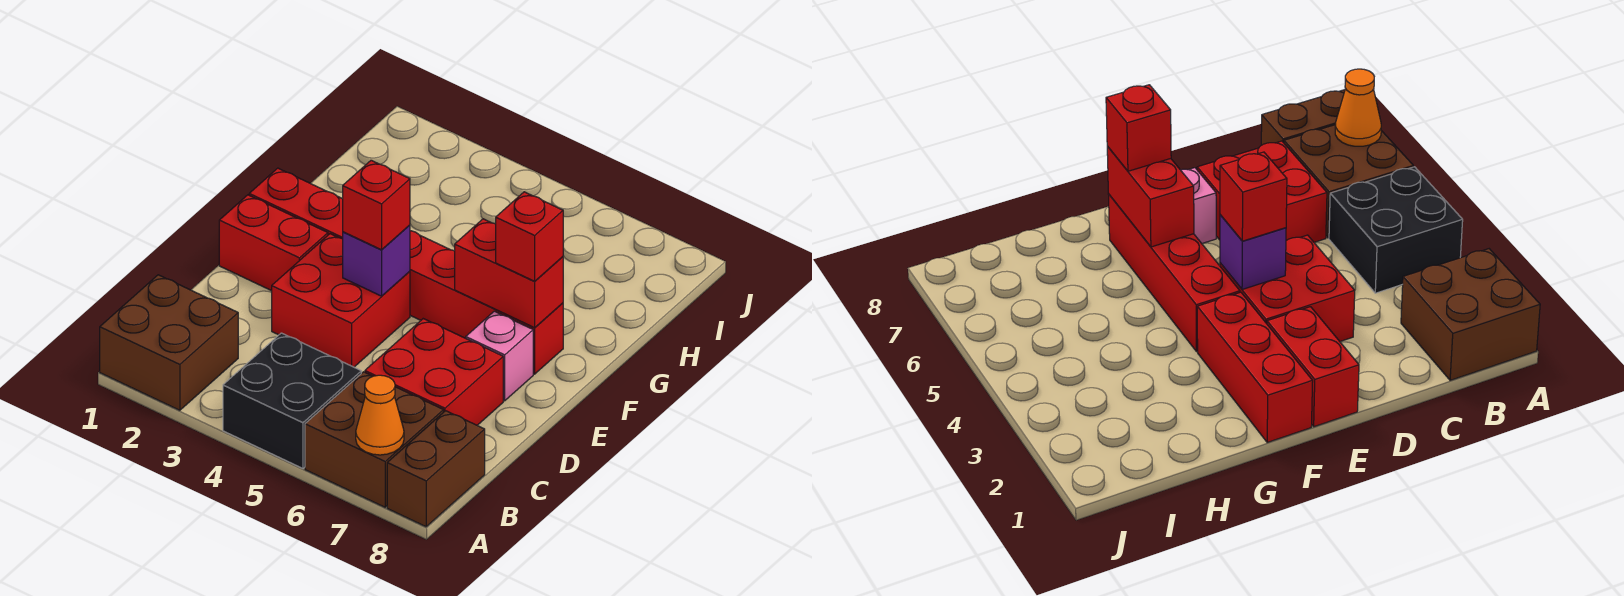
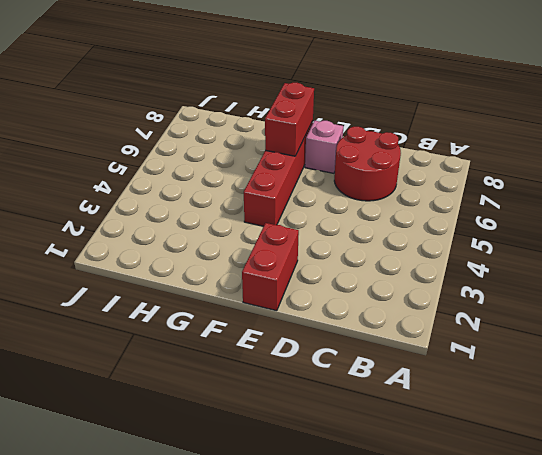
red 2x2 round brick [334,127,401,201] -> red 2x2 brick [365,319,503,425]
none -> brown 2x2 brick [100,275,238,410]
none -> black 2x2 brick [223,333,361,468]
none -> brown 2x2 brick [305,372,444,507]

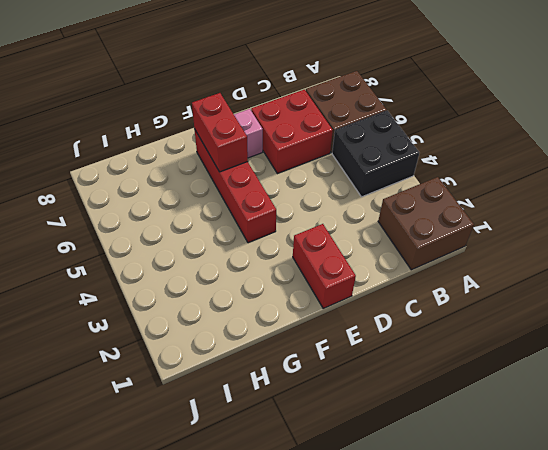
none -> brown 1x2 brick [387,411,485,527]
none -> red 2x2 brick [272,234,410,367]
none -> red 1x3 brick [249,168,343,239]

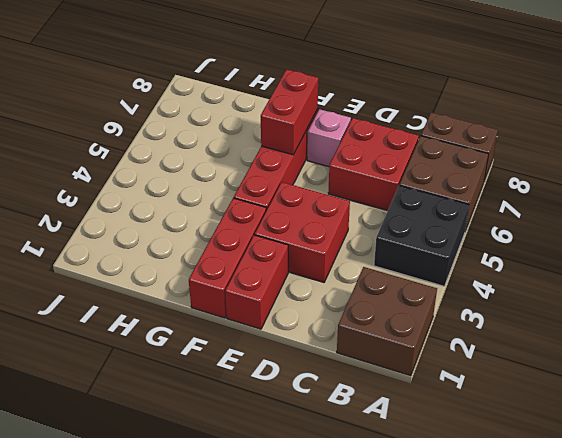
none -> orange 1x1 cone [356,375,404,455]
none -> purple 1x1 brick [343,225,410,296]
none -> red 1x1 brick [343,160,410,250]

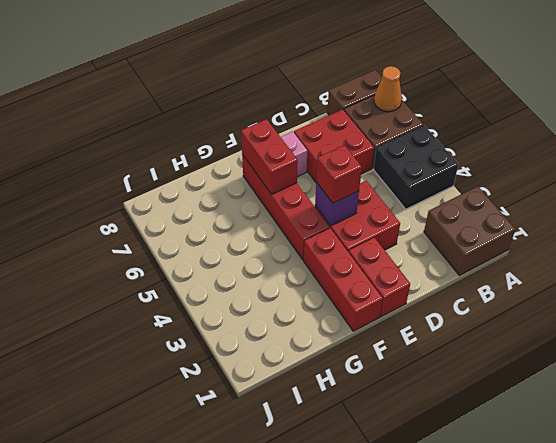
none -> red 1x1 brick [496,192,563,281]

